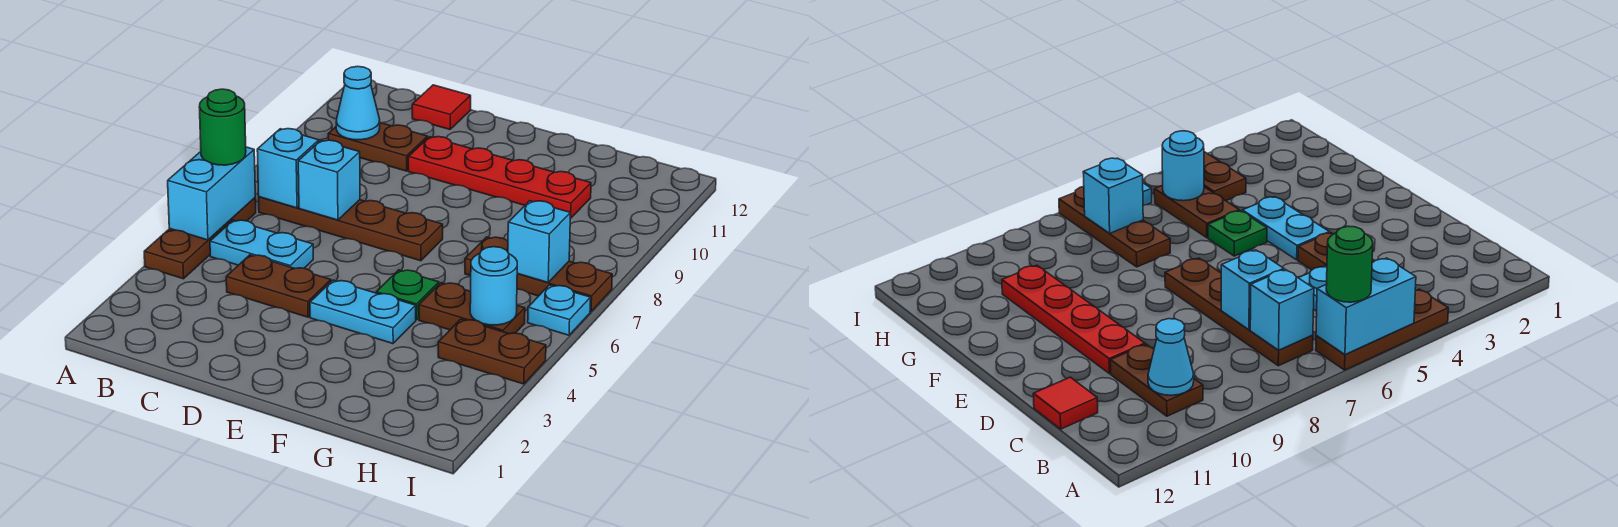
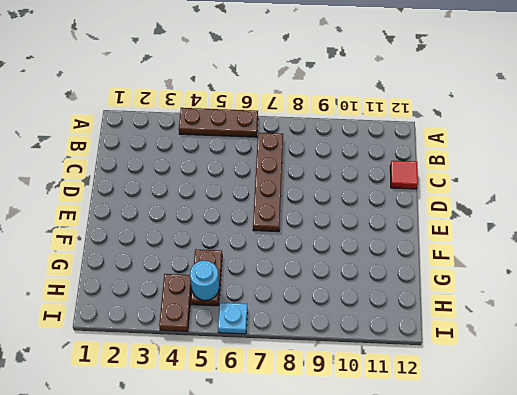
none -> cyan 1x2 plate [210,220,313,268]
none -> brown 1x2 plate [328,123,428,171]
none -> brown 1x2 plate [226,255,331,317]

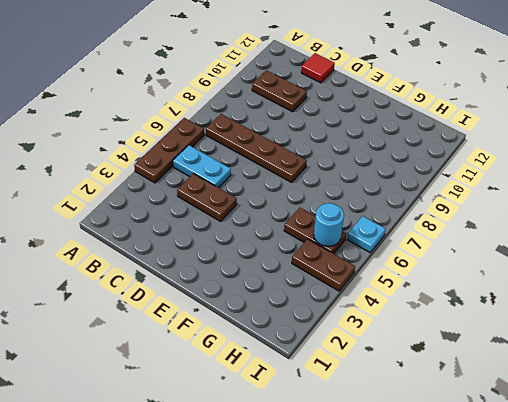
none -> red 1x4 plate [408,137,591,218]
none -> cyan 1x2 plate [310,280,416,344]
none -> green 1x1 plate [376,270,439,320]

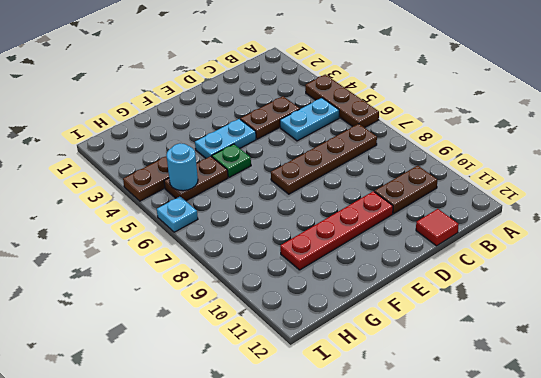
none -> brown 1x3 plate [465,237,612,312]
none -> cyan 1x2 brick [168,147,255,240]
none -> cyan 1x1 brick [257,129,319,208]

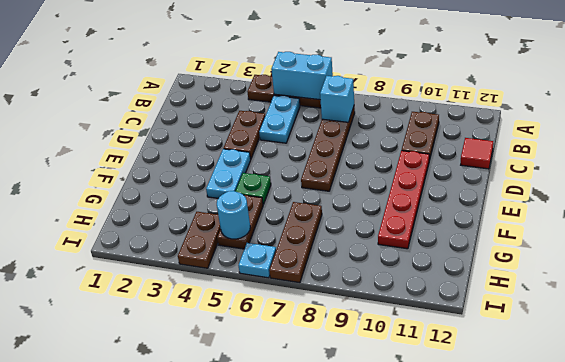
none -> cyan 1x1 cone [336,66,380,140]
none -> cyan 1x1 brick [298,140,360,220]
none -> cyan 1x1 brick [508,201,571,282]

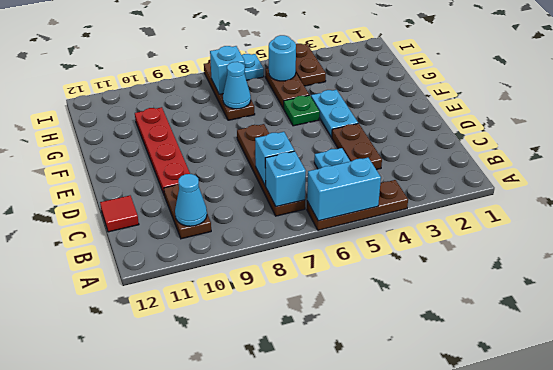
cyan 1x1 cone [223,62,251,109] -> none
none -> green 1x1 round brick [199,89,246,165]

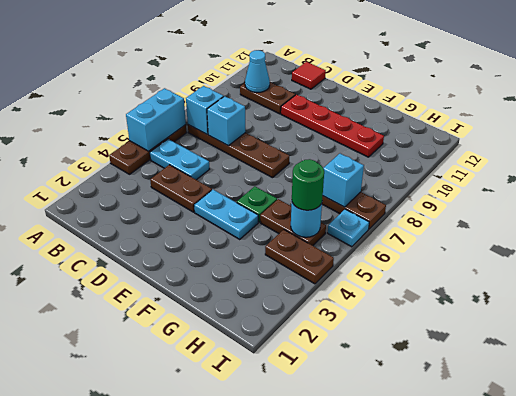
green 1x1 round brick [292,159,324,210] -> green 1x1 round brick moved to [199,89,246,165]

